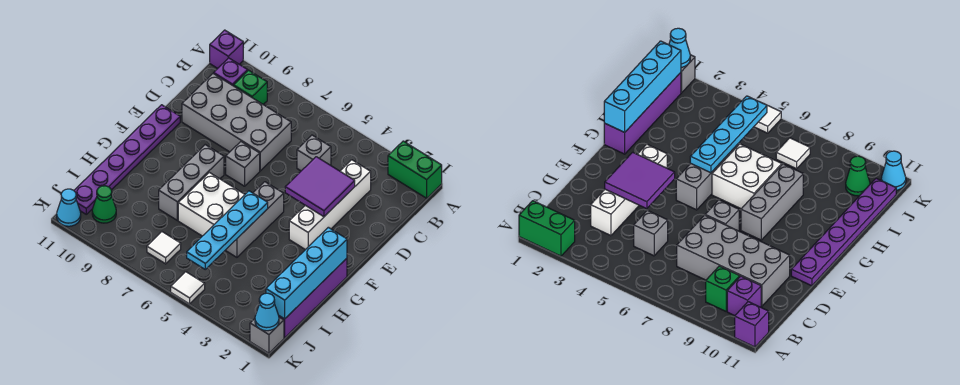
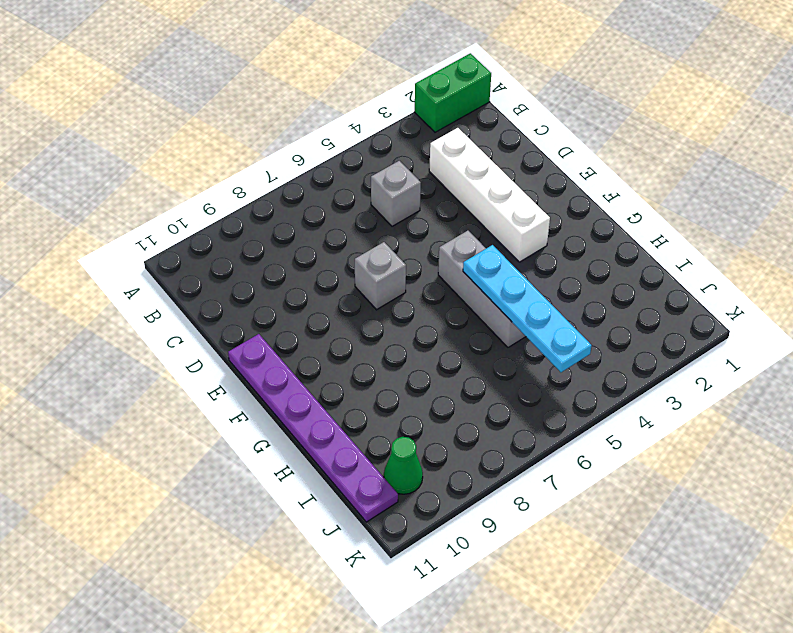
none -> purple 1x1 brick [210,30,243,68]
none -> green 1x1 brick [233,70,267,104]
none -> purple 1x1 brick [214,58,248,85]

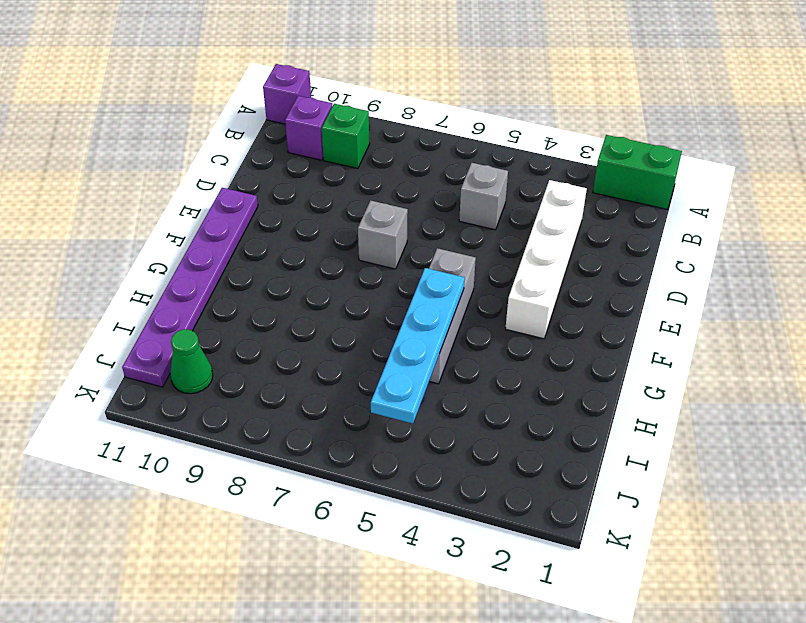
none -> grey 2x4 brick [182,74,291,171]
none -> grey 1x3 brick [159,145,224,220]
none -> purple 1x4 brick [279,258,347,338]

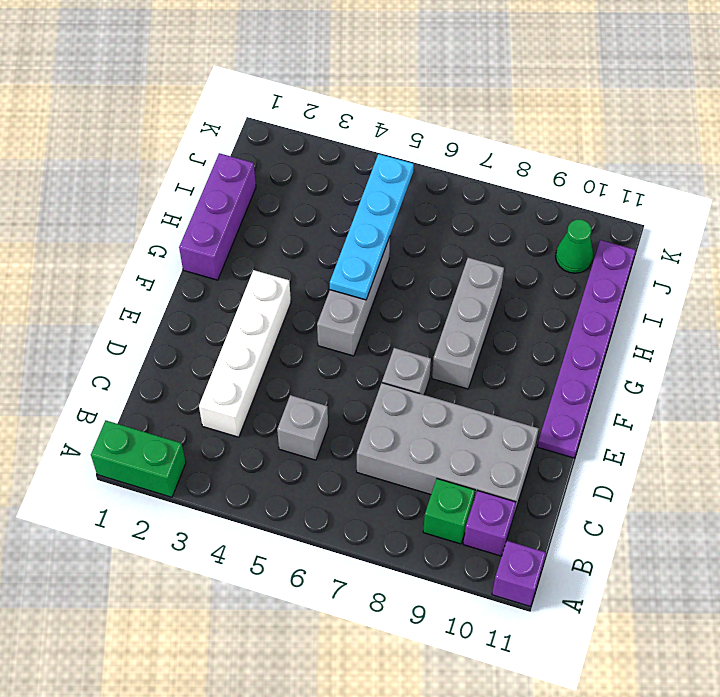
purple 1x3 brick [179,153,256,280] -> purple 1x4 brick [279,258,347,338]
none -> white 2x2 brick [178,172,245,236]
none -> white 1x1 tile [147,232,181,264]
none -> grey 1x1 brick [250,317,284,353]

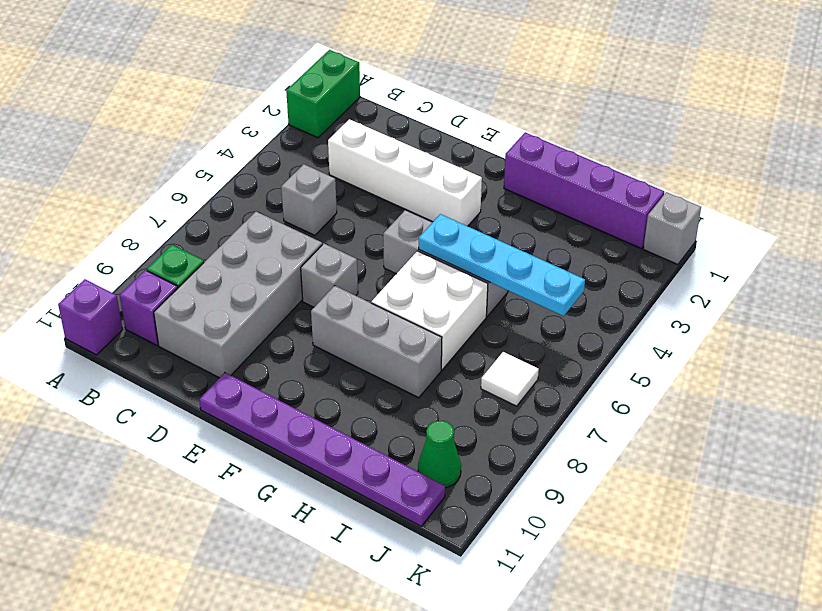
none -> white 1x1 tile [171,272,205,304]
none -> cyan 1x1 cone [57,189,81,226]
none -> purple 2x2 tile [285,157,355,217]

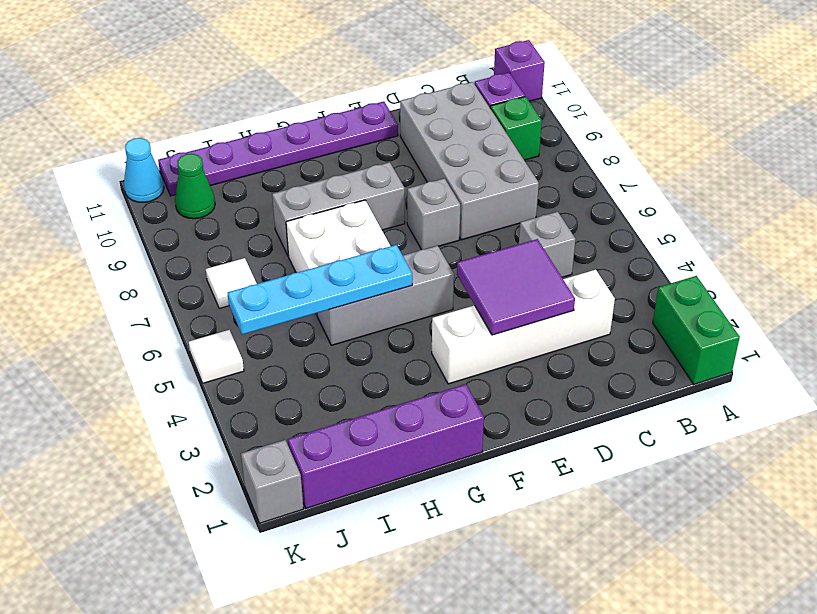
none -> cyan 1x4 brick [266,227,347,319]
none -> cyan 1x1 cone [255,293,279,331]

